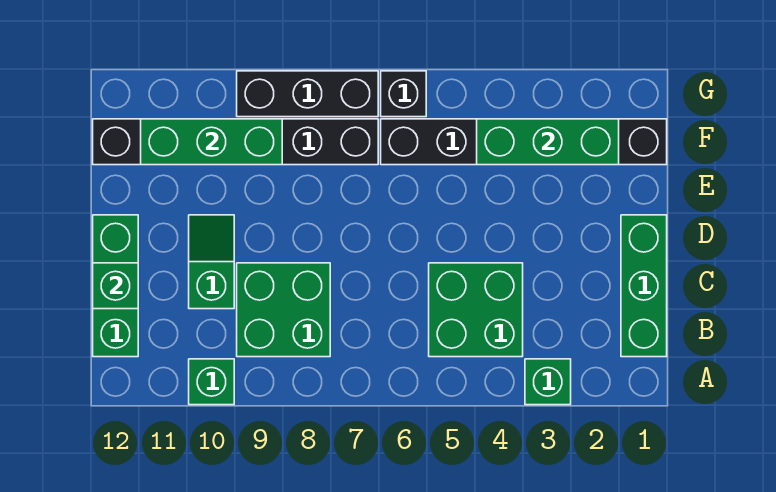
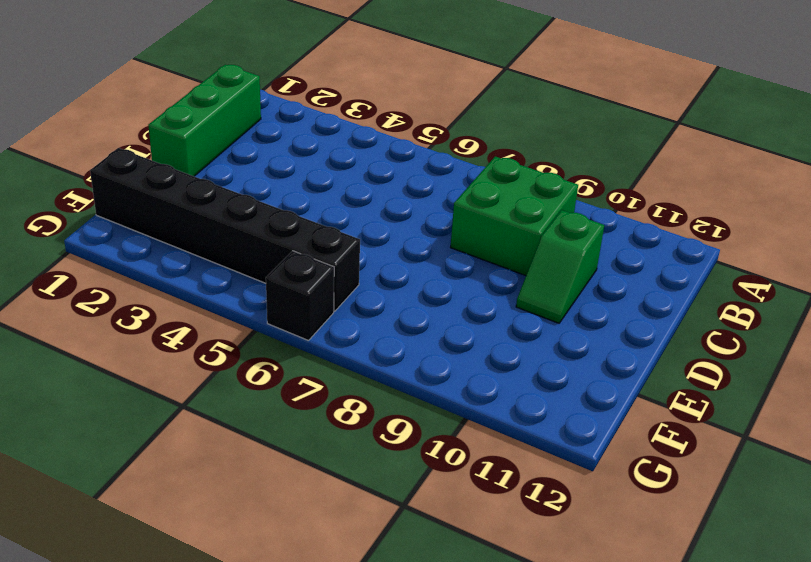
none -> green 1x1 brick [525,359,571,405]
none -> green 1x1 brick [189,359,234,405]
none -> green 2x2 brick [429,263,523,357]

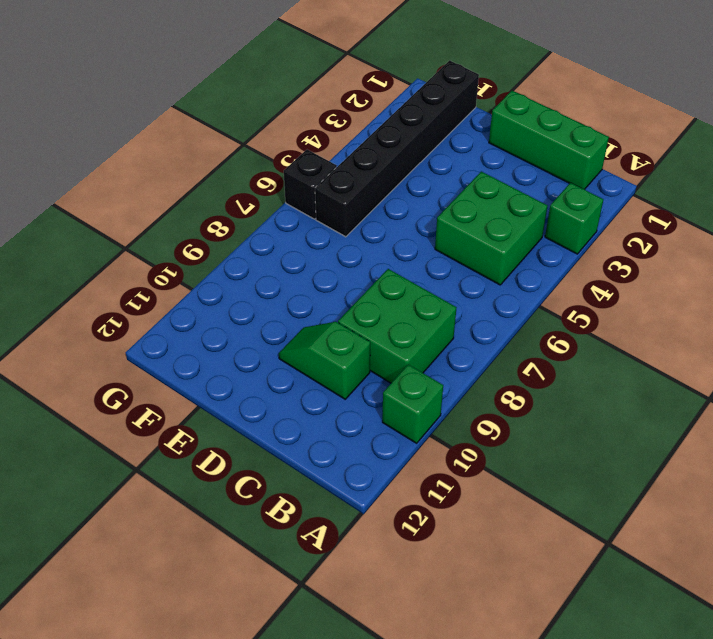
none -> green 1x3 brick [93,215,138,357]
none -> black 1x6 brick [93,119,378,165]
none -> black 1x3 brick [237,71,378,117]

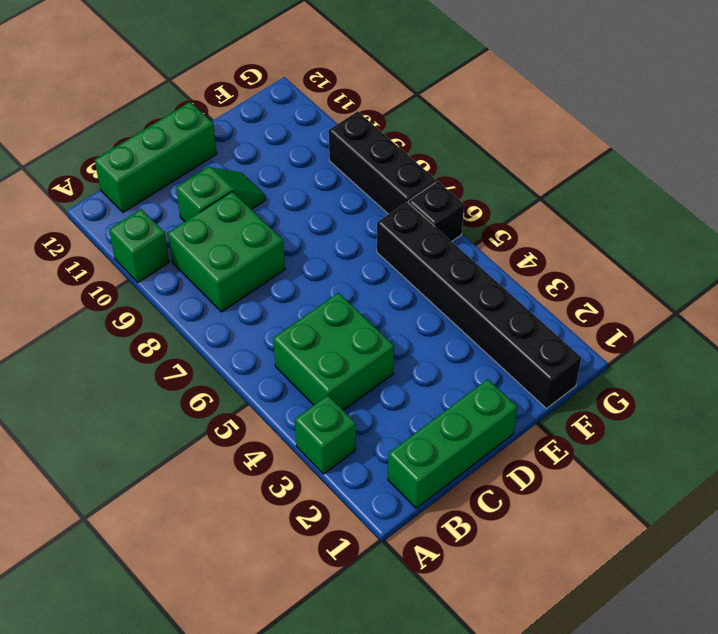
none -> black 1x6 brick [93,119,378,165]
none -> green 1x1 brick [93,263,138,309]
none -> green 1x3 brick [477,119,619,165]

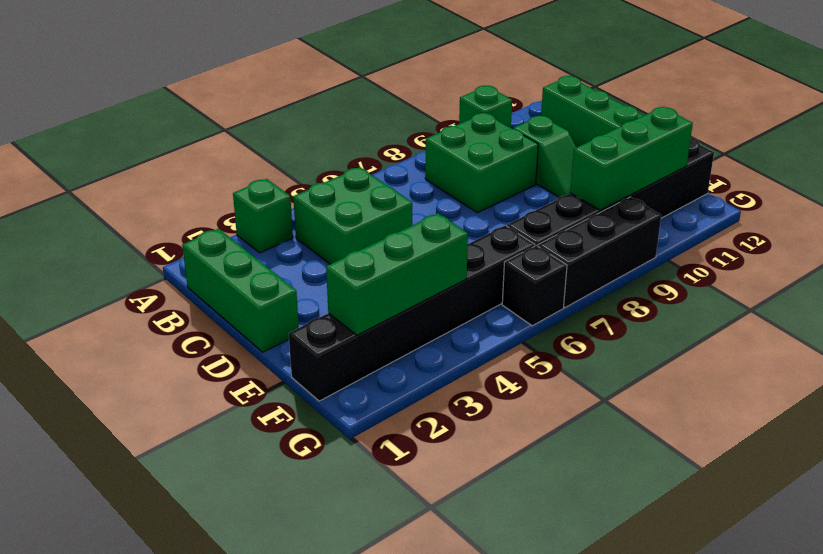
none -> green 1x1 brick [93,263,138,309]

